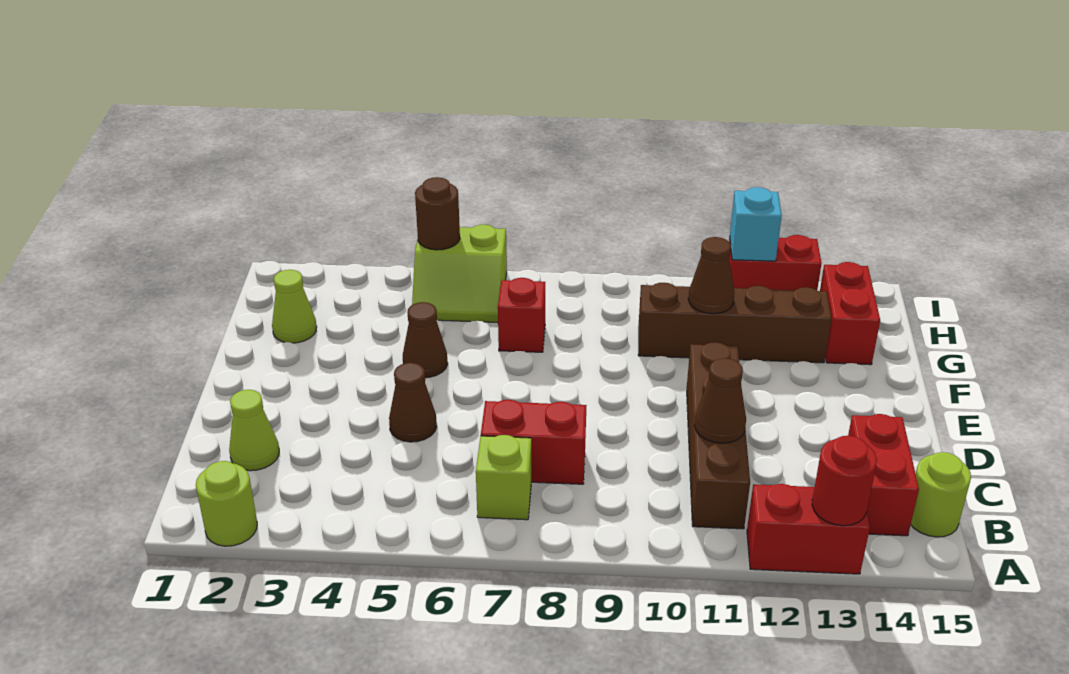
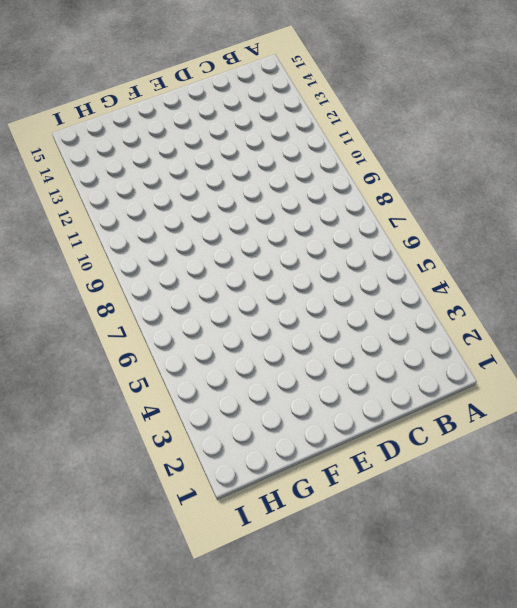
none -> lime 1x1 round brick [196,461,257,546]
none -> red 1x2 brick [747,484,870,574]
none -> lime 1x1 brick [476,435,531,520]

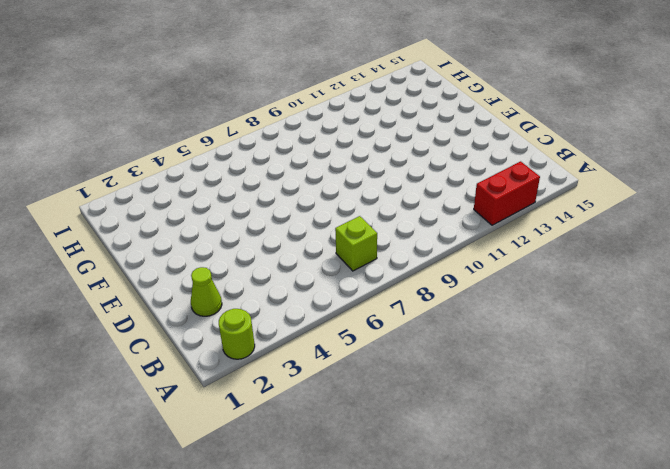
none -> brown 1x4 brick [687,342,750,529]
none -> red 1x2 brick [848,414,919,536]
none -> lime 1x1 round brick [911,452,971,537]

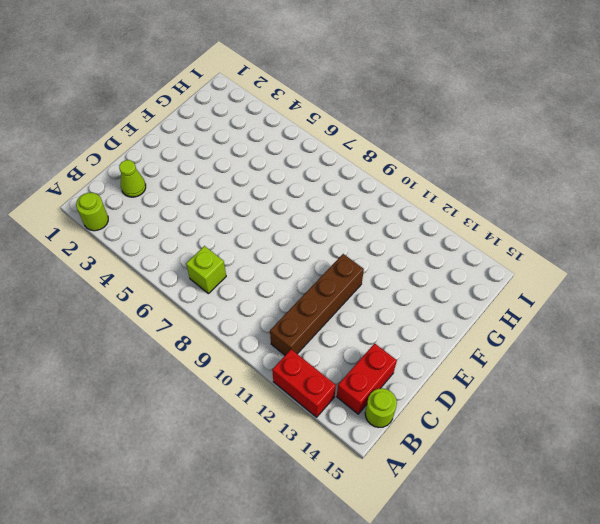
none -> red 1x2 brick [481,400,586,484]
none -> brown 1x1 cone [389,363,437,442]
none -> brown 1x1 cone [403,302,448,378]

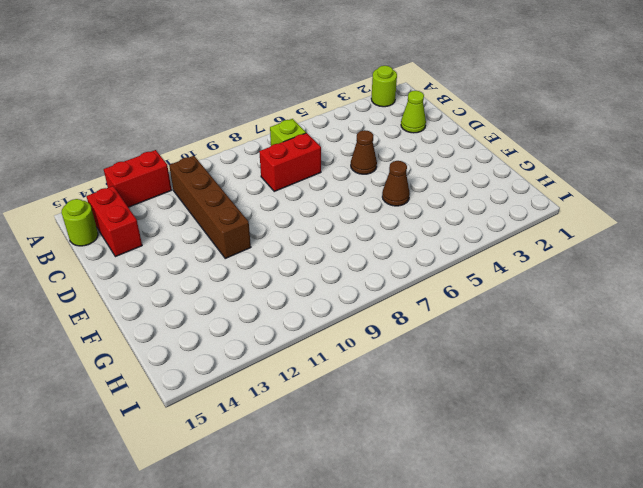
none -> lime 1x1 cone [272,270,317,343]
none -> red 1x1 brick [498,278,545,352]
none -> brown 1x4 brick [638,283,832,363]

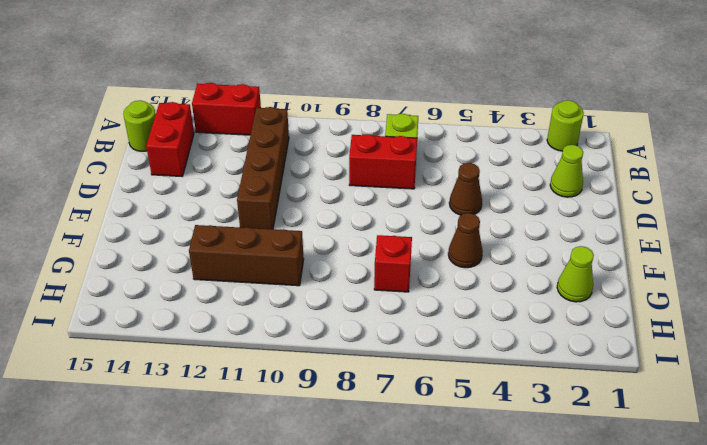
brown 1x3 brick [189,225,304,286] -> brown 1x4 brick [638,283,832,363]
none -> red 1x2 brick [820,262,880,365]
none -> lime 2x2 slope [412,225,507,322]
none -> red 1x2 brick [729,235,821,290]

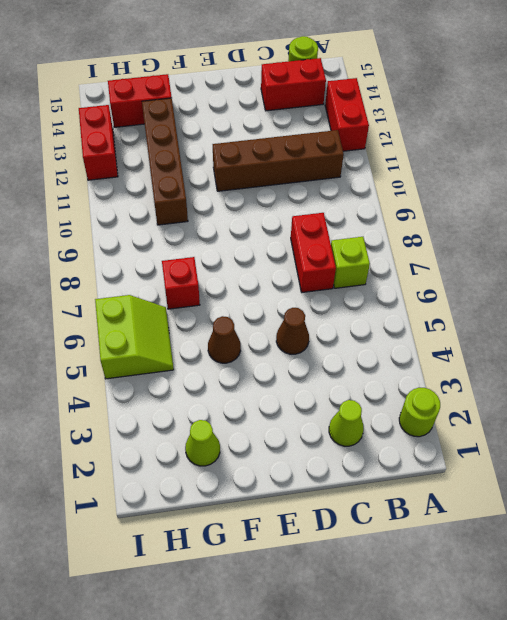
none -> red 1x1 round brick [812,436,877,526]
none -> brown 1x1 cone [695,358,746,443]
none -> brown 1x1 cone [688,237,734,314]

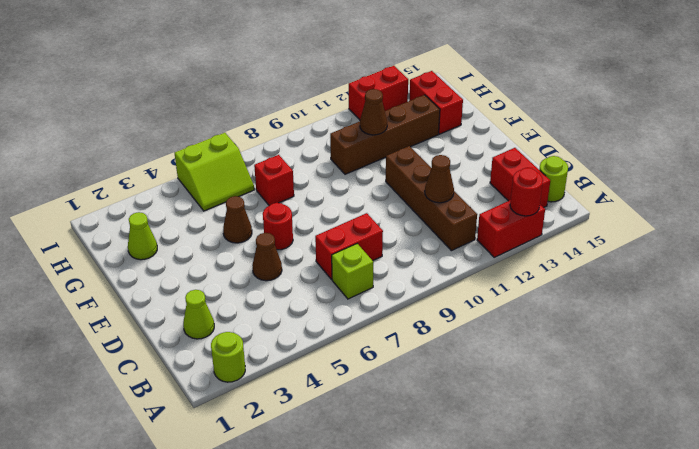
red 1x1 round brick [263,203,293,250] -> none
none -> brown 1x1 round brick [415,177,460,250]
none -> cyan 1x1 brick [730,187,782,261]

